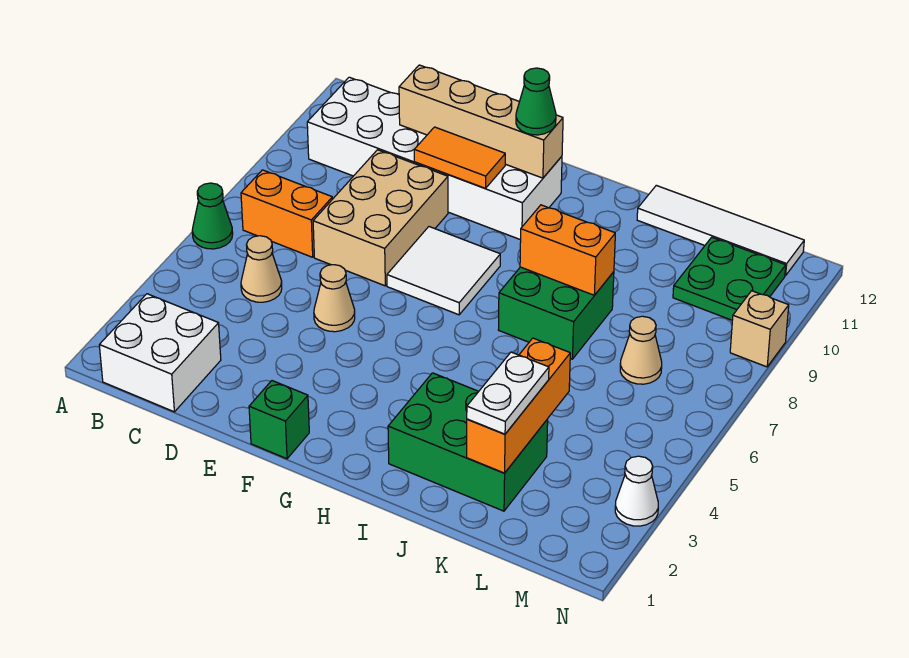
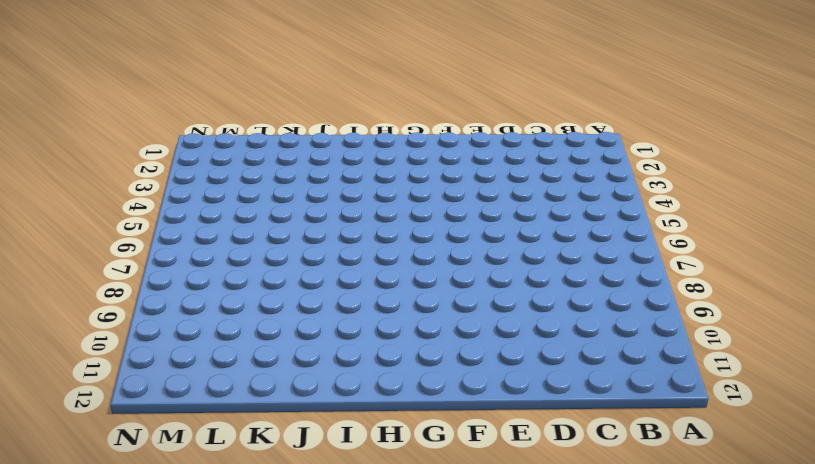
none -> green 1x1 cone [192,183,233,249]
none -> white 2x2 brick [99,294,221,412]
none -> orange 1x2 brick [241,170,332,257]

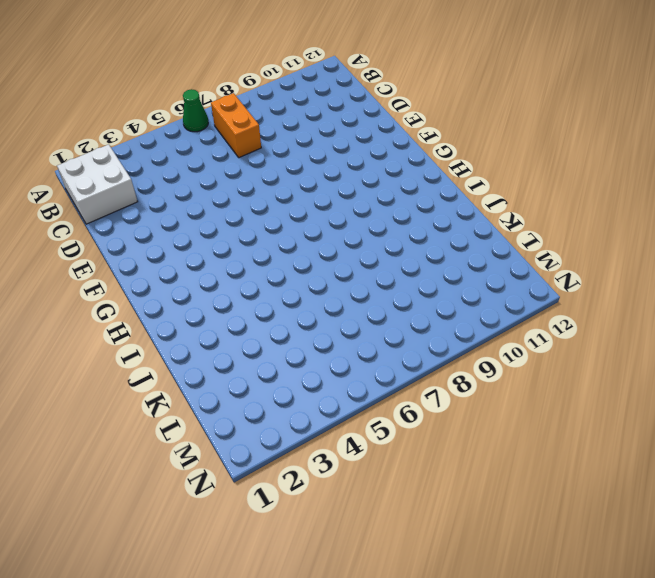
none -> white 2x6 brick [307,77,562,240]
none -> tan 1x1 cone [241,236,282,302]
none -> tan 2x3 brick [313,150,448,286]

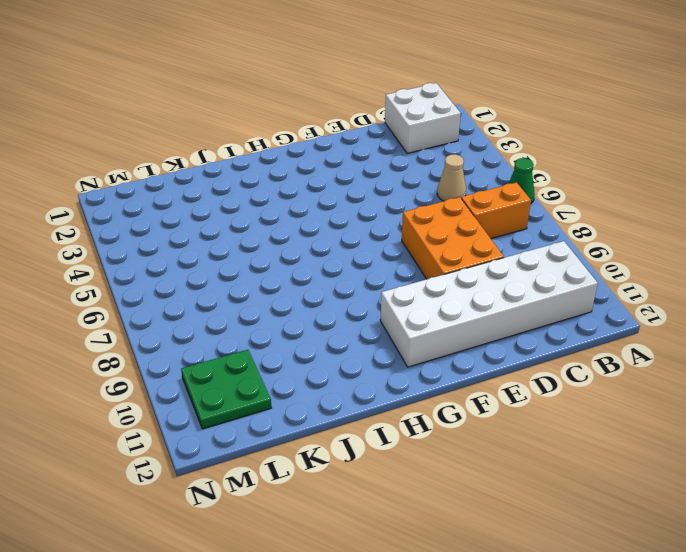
orange 2x3 brick [402,197,504,279] -> tan 2x3 brick [313,150,448,286]
none -> tan 1x1 cone [314,265,355,332]
none -> green 1x1 brick [249,381,309,459]
none -> white 2x2 tile [387,227,500,315]

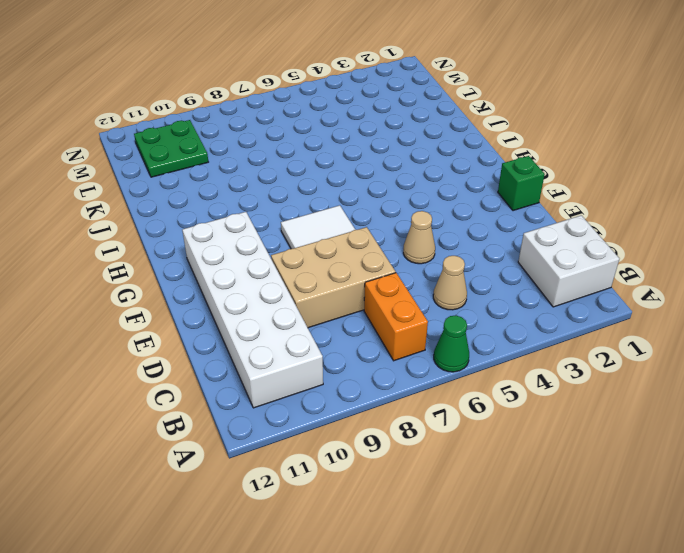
none -> green 2x3 brick [388,373,548,511]
none -> green 2x2 brick [498,267,614,359]
none -> white 1x4 tile [637,185,804,276]

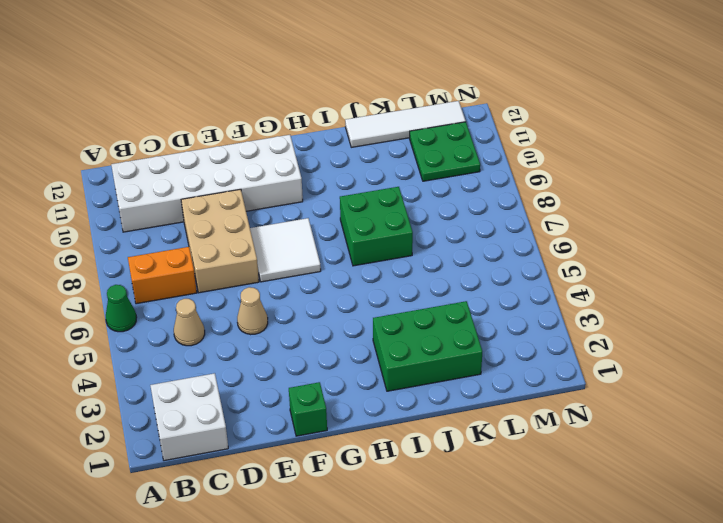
none -> tan 1x1 cone [620,316,662,384]
none -> white 1x1 cone [615,456,658,526]
none -> tan 1x1 brick [730,291,789,367]

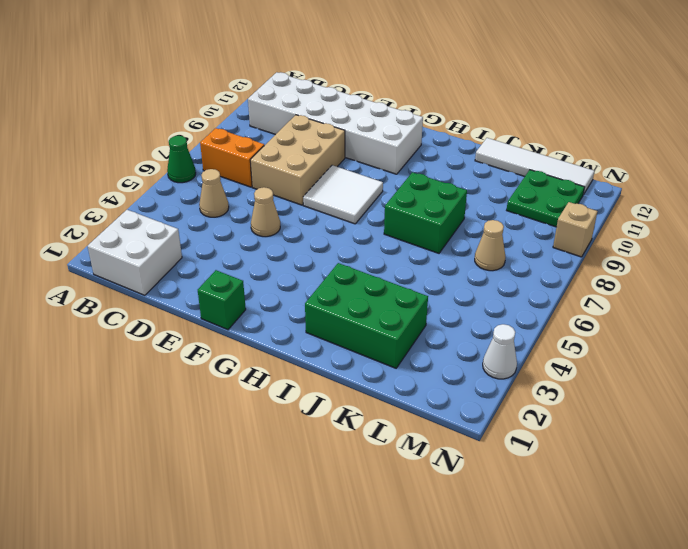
none -> tan 1x4 brick [399,65,563,178]
none -> orange 1x2 tile [414,127,505,188]
none -> orange 1x2 brick [520,205,615,295]

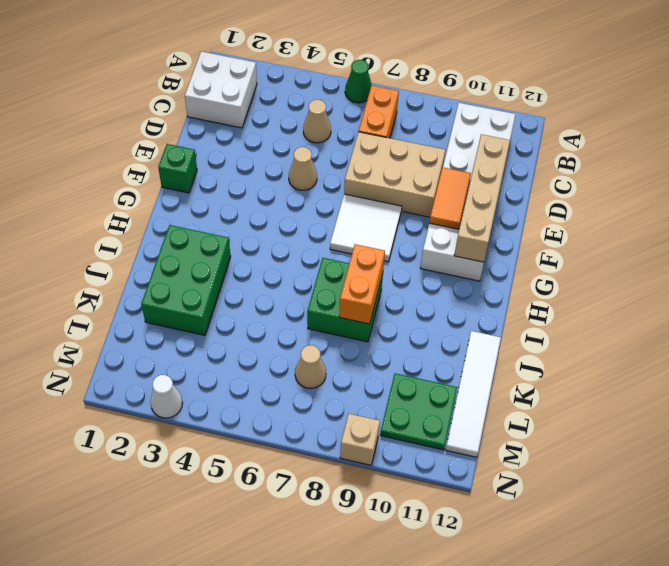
none -> orange 1x3 brick [467,338,570,473]
none -> green 1x1 cone [516,68,556,135]
none -> white 1x2 plate [467,352,549,434]

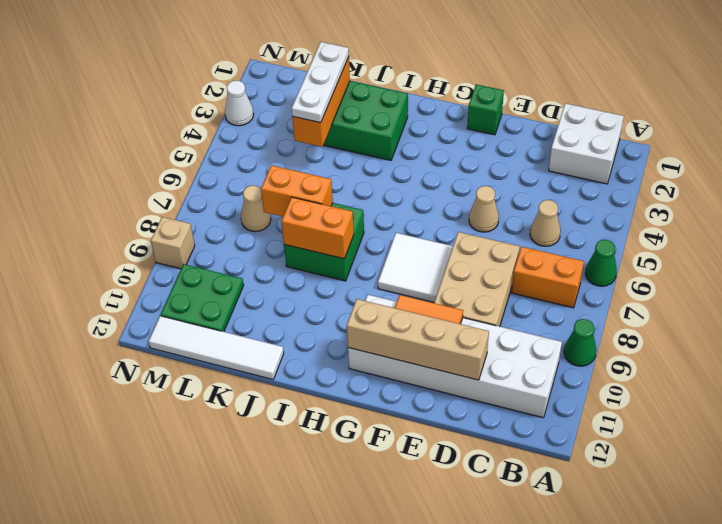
green 1x1 cone [564,319,596,366] -> green 1x1 cone moved to [516,68,556,135]
orange 1x2 brick [261,165,333,216] -> none
white 1x3 plate [292,42,349,123] -> white 1x2 plate [467,352,549,434]

